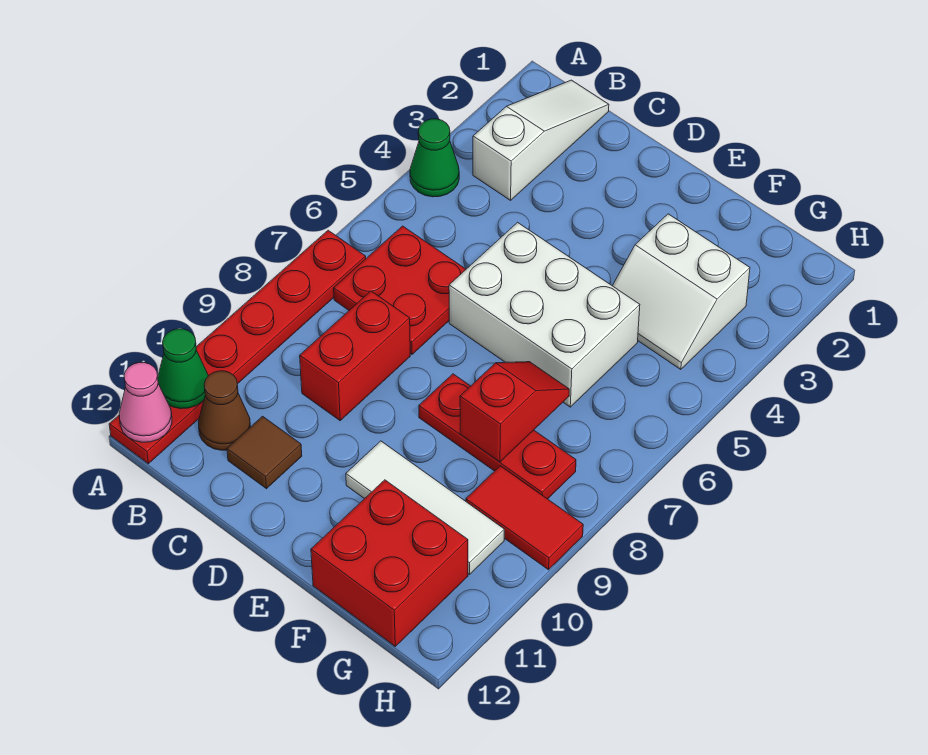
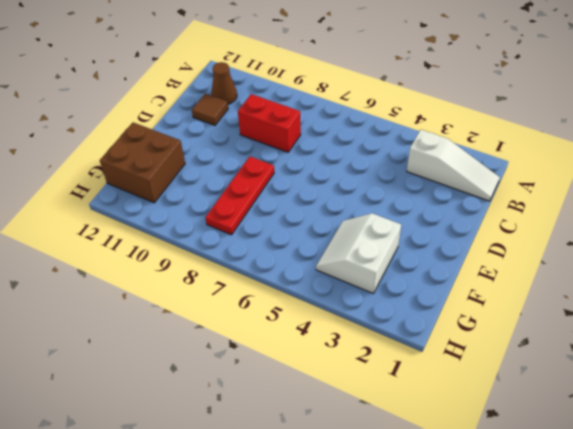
brown 2x2 brick [100,122,185,203] -> red 2x2 brick [311,480,468,646]
none -> green 1x1 cone [410,119,459,197]
none -> red 1x6 plate [109,230,366,464]
none -> red 2x2 plate [334,226,466,354]

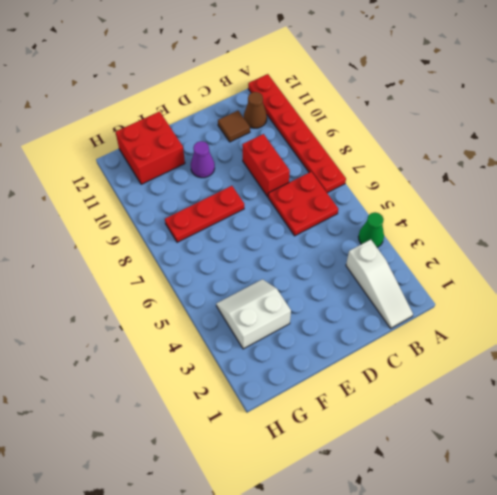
purple 1x1 cone [191,141,215,178] -> white 1x3 tile [346,441,504,574]
none -> white 2x3 brick [449,222,640,407]
none -> red 1x2 tile [466,466,583,570]
none -> green 1x1 cone [158,329,208,409]

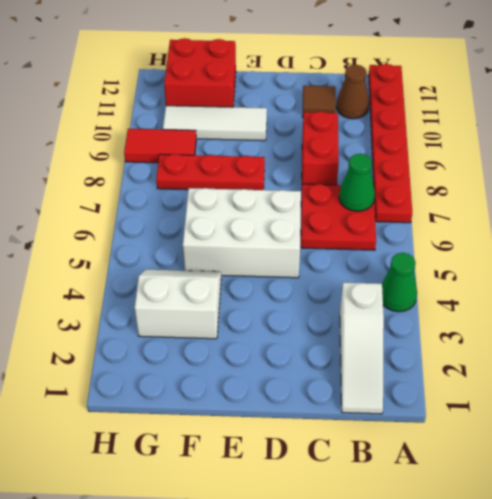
green 1x1 cone [339,154,375,211] -> green 1x1 cone moved to [158,329,208,409]
none -> pink 1x1 cone [119,362,172,442]
none -> red 1x2 slope [460,362,569,462]

